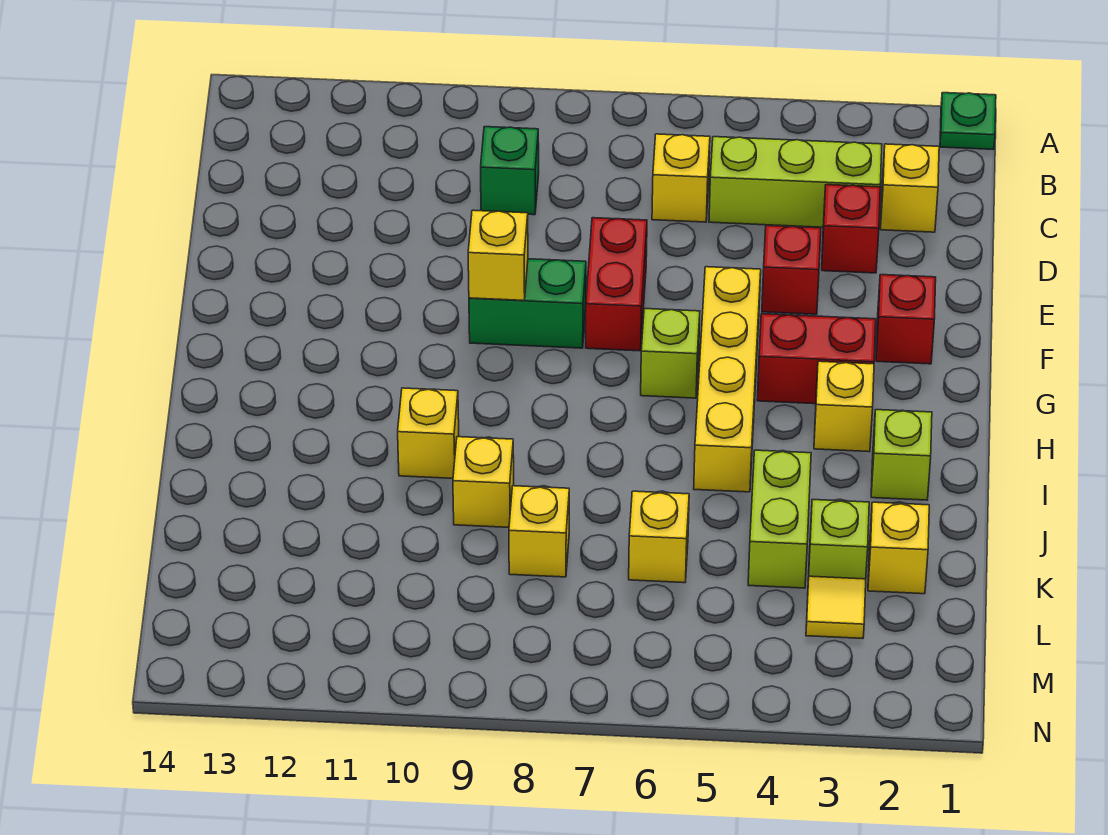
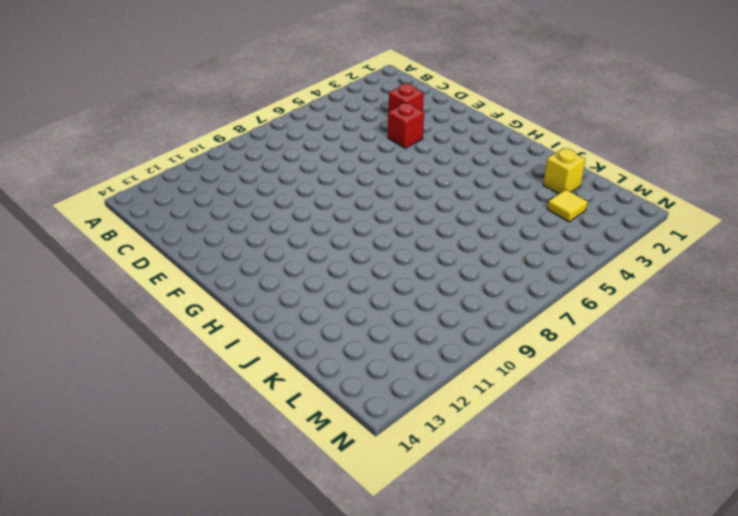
none -> green 1x1 plate [940,93,996,149]
none -> yellow 1x1 brick [881,144,939,232]
none -> lime 1x3 brick [709,137,882,227]

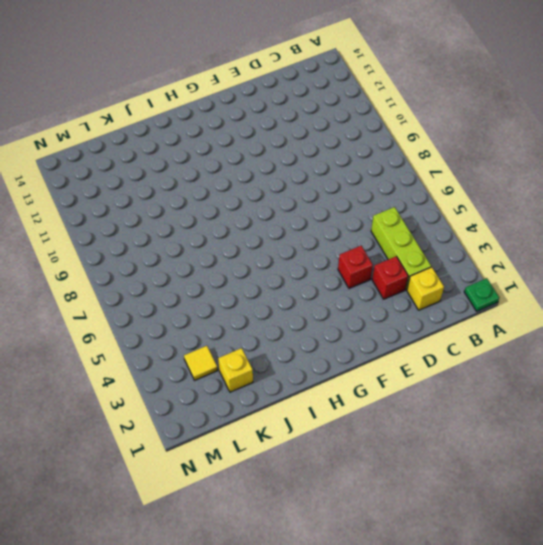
none -> yellow 1x1 brick [652,134,710,222]
none -> green 1x1 brick [481,127,539,215]
none -> red 1x2 brick [586,218,647,351]

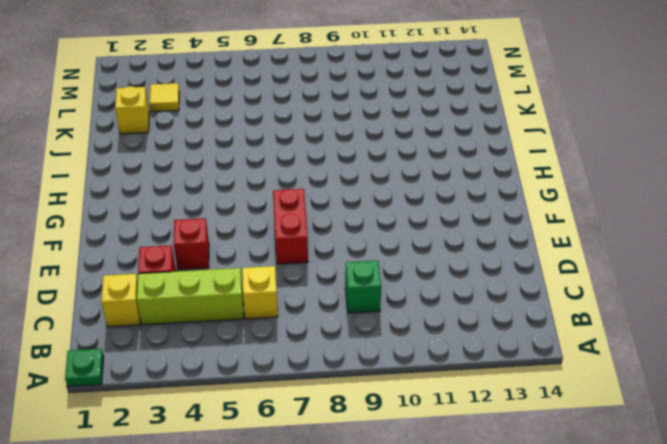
none -> red 1x1 brick [876,275,936,364]
none -> yellow 1x4 brick [694,267,761,492]
none -> green 1x2 brick [469,259,586,348]

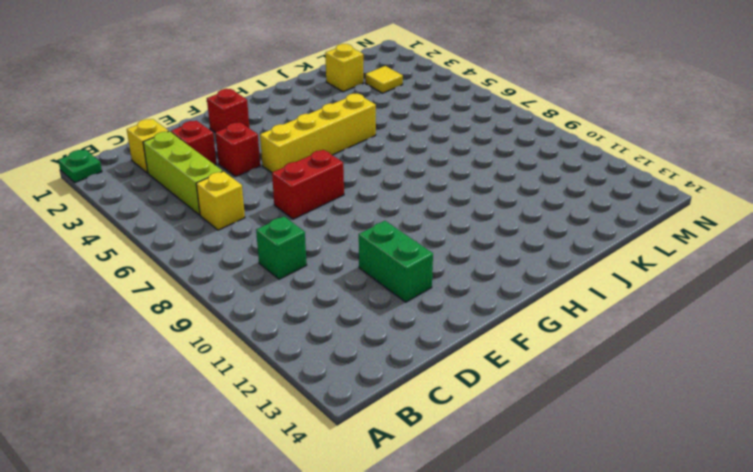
green 1x2 brick [359,221,433,302] -> green 1x2 brick moved to [469,259,586,348]
none -> red 1x2 brick [757,314,876,404]
none -> lime 1x1 brick [641,309,700,398]
none -> yellow 1x1 brick [814,361,874,452]

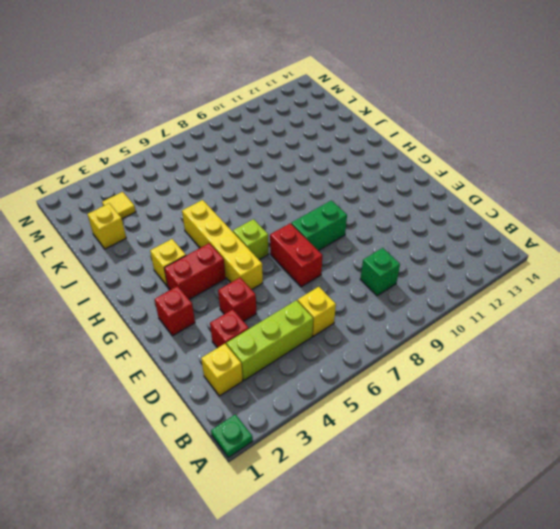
none -> lime 1x1 brick [871,410,932,500]
none -> yellow 1x1 brick [398,388,459,478]
none -> lime 1x2 brick [748,450,811,588]

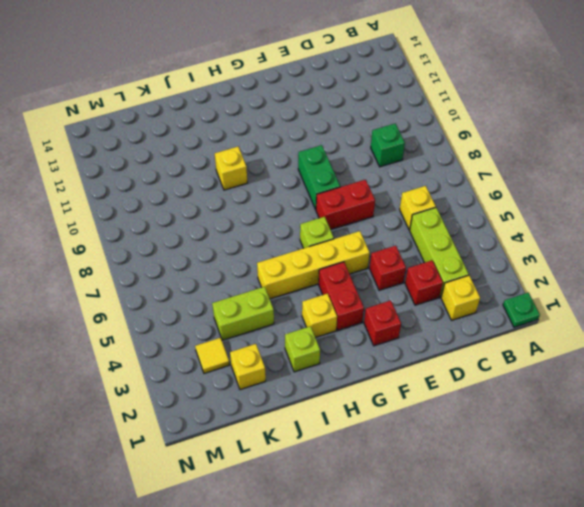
none -> yellow 1x1 brick [453,437,514,527]
none -> lime 1x1 brick [808,500,869,579]
none -> yellow 1x1 brick [629,491,689,583]

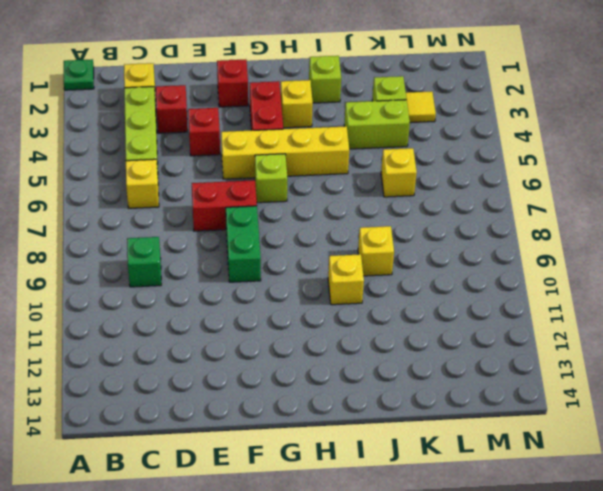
none -> yellow 1x1 brick [868,502,929,594]
none -> yellow 1x1 brick [509,486,569,577]
none -> yellow 1x1 brick [468,210,528,300]

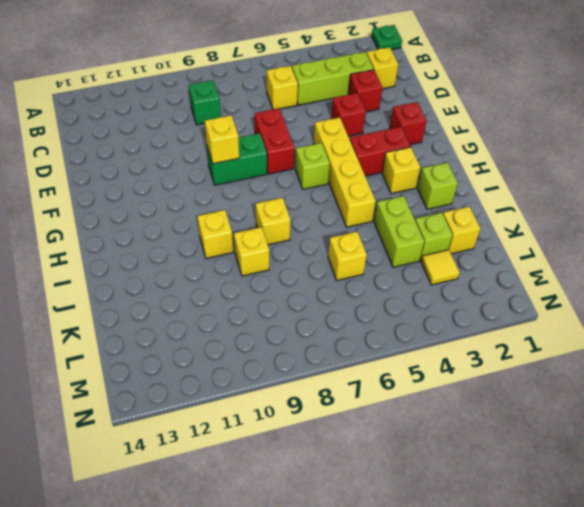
yellow 1x1 brick [256,198,291,245] -> yellow 1x1 brick moved to [509,486,569,577]

